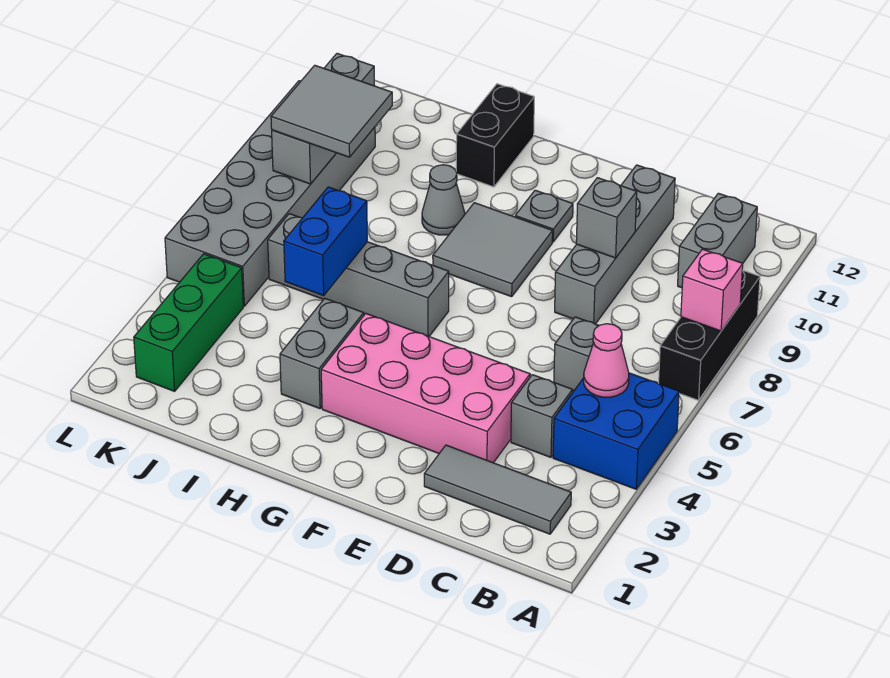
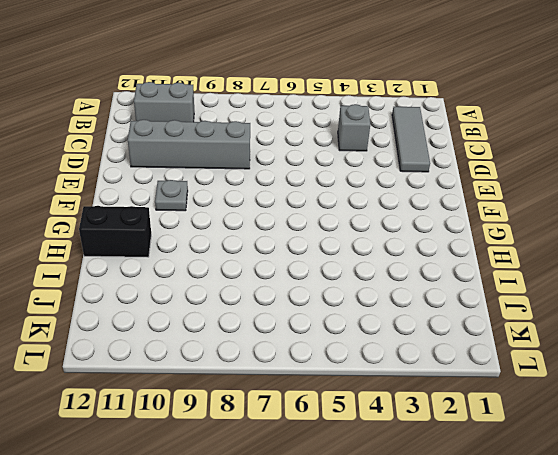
none -> blue 2x2 brick [553,373,679,489]
none -> black 1x3 brick [659,271,760,400]
none -> grey 1x1 brick [554,317,599,391]

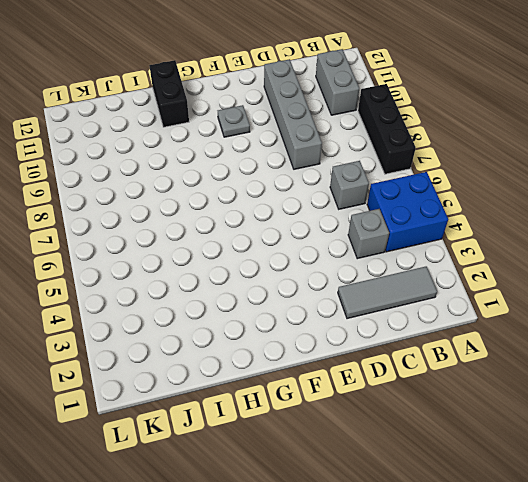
none -> pink 2x4 brick [321,313,530,463]
none -> grey 2x2 tile [433,203,553,297]
none -> grey 1x4 brick [268,214,449,336]

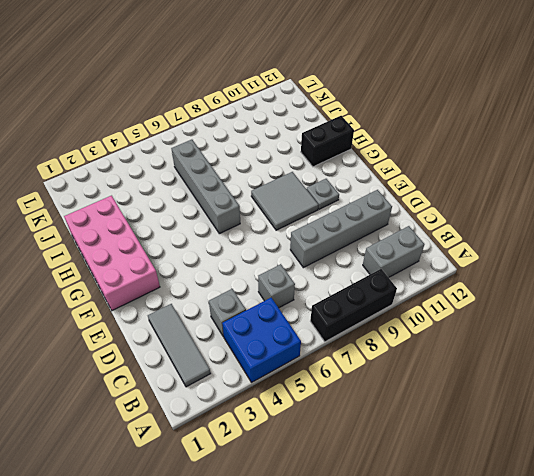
pink 2x4 brick [64,196,160,311] -> pink 2x4 brick moved to [321,313,530,463]
none -> grey 1x2 brick [280,299,364,409]
none -> grey 1x1 cone [422,165,465,235]
none -> green 1x3 brick [134,254,243,391]

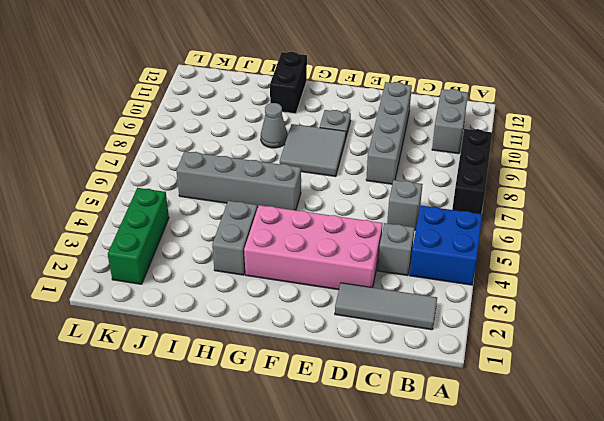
none -> grey 2x6 brick [165,81,375,306]
none -> pink 1x1 brick [681,249,743,331]
none -> pink 1x1 cone [584,324,629,397]

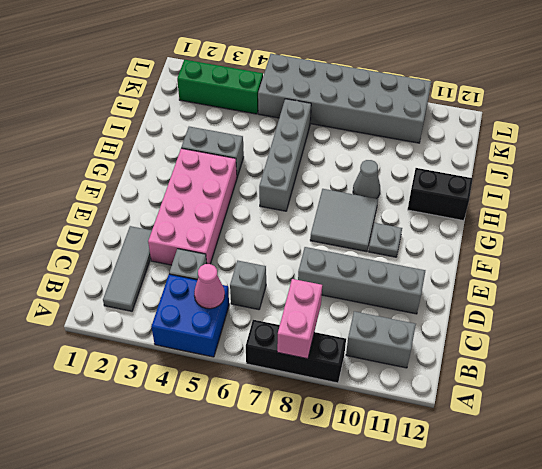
pink 1x2 brick [277,279,322,359] -> pink 1x1 brick [681,249,743,331]
none -> grey 1x1 brick [576,178,637,258]
none -> blue 1x2 brick [284,187,367,296]
none -> grey 1x3 brick [272,53,375,184]

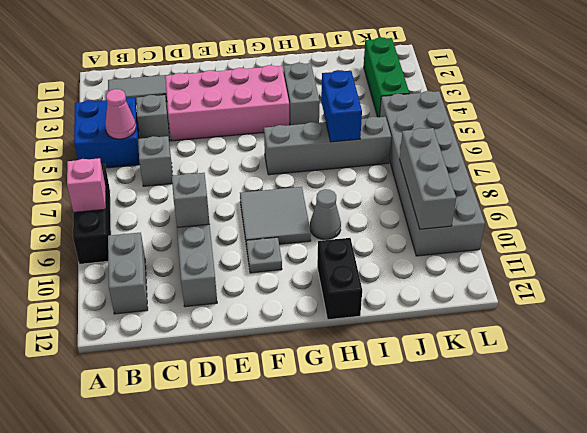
none -> grey 2x2 tile [271,65,392,157]

